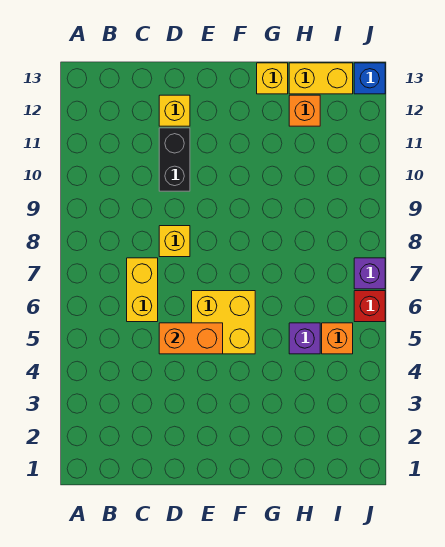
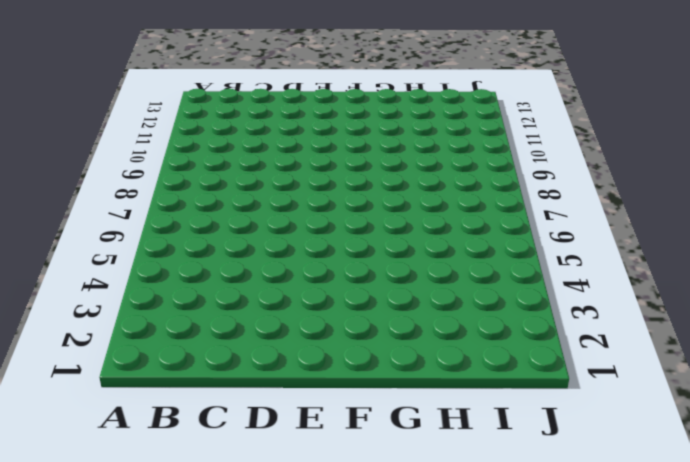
none -> yellow 1x2 brick [127,258,158,322]
none -> yellow 1x1 brick [159,226,190,257]
none -> black 1x2 brick [159,128,190,191]

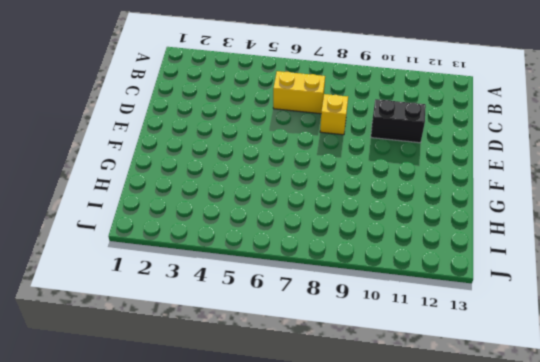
none -> yellow 1x1 brick [159,95,190,126]
none -> yellow 2x2 brick [192,291,255,354]
none -> yellow 1x1 brick [257,63,288,94]

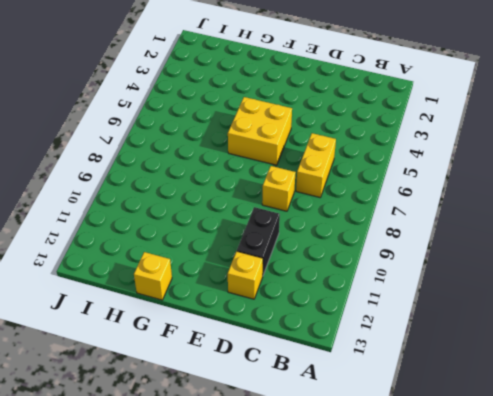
none -> purple 1x1 brick [289,323,320,354]
none -> orange 1x1 brick [289,95,320,126]
none -> yellow 1x2 brick [289,63,353,94]

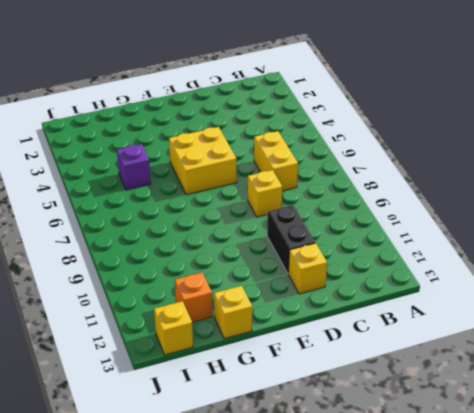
yellow 1x1 brick [154,301,193,355] -> yellow 1x2 brick [289,63,353,94]
none -> orange 1x1 brick [322,323,353,354]
none -> red 1x1 brick [354,291,385,322]
none -> purple 1x1 brick [354,258,385,289]

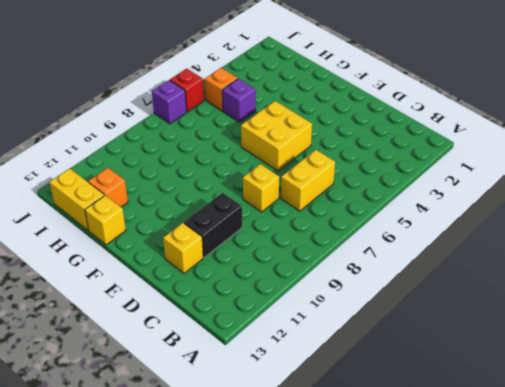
none -> blue 1x1 brick [354,63,385,94]
none -> orange 1x2 brick [159,323,223,354]

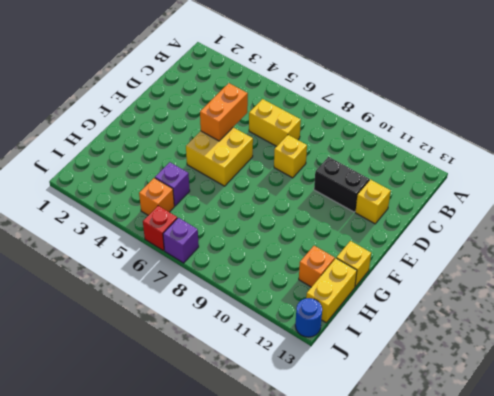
blue 1x1 round brick [295,298,322,337] -> blue 1x1 brick [354,63,385,94]

